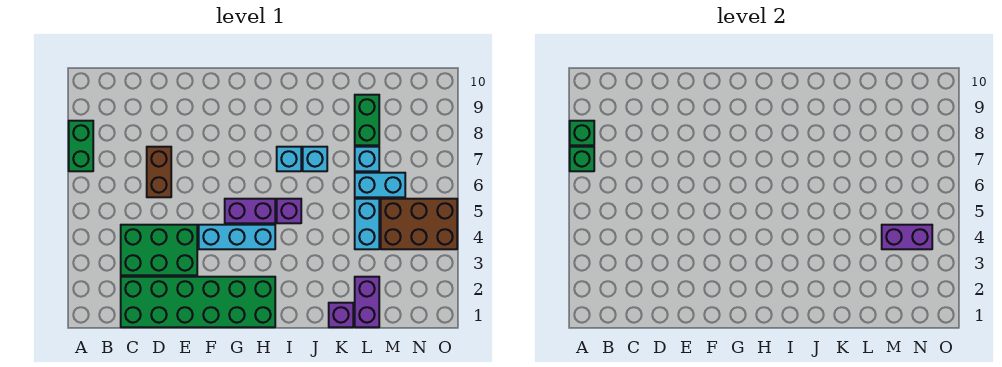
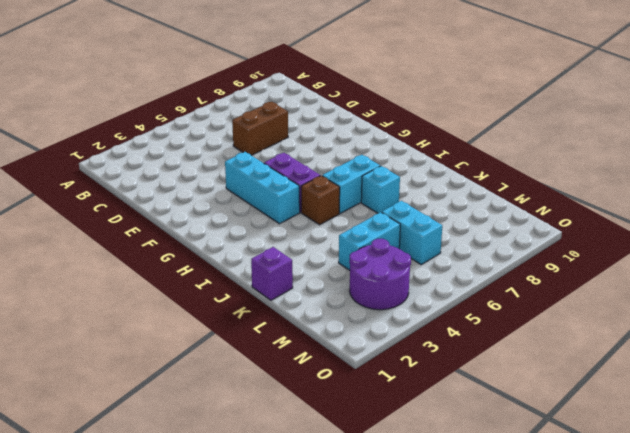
brown 1x1 brick [301,176,340,225] -> purple 1x1 brick [277,199,301,223]
cyan 1x2 brick [322,155,380,213] -> cyan 1x1 brick [277,147,301,171]
purple 2x2 round brick [349,239,411,310] -> brown 2x3 brick [381,199,457,249]
none -> green 1x2 brick [69,121,93,171]
none -> green 2x6 brick [121,277,275,327]
none -> green 2x3 brick [121,225,197,275]

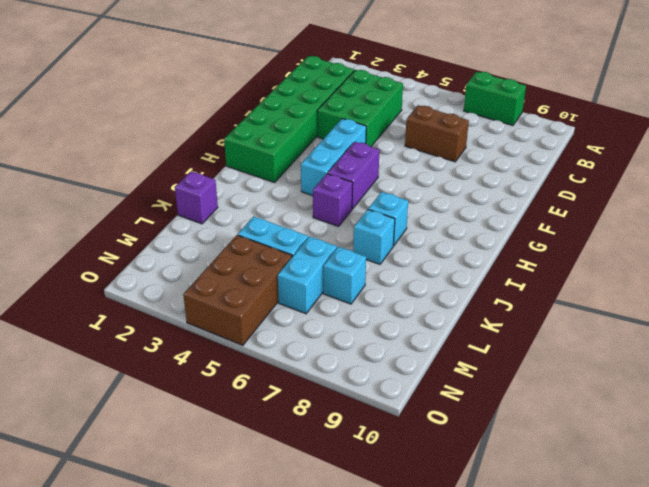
none -> purple 1x2 brick [355,277,379,327]
none -> green 1x2 brick [355,95,379,145]
none -> green 1x1 brick [570,147,594,171]

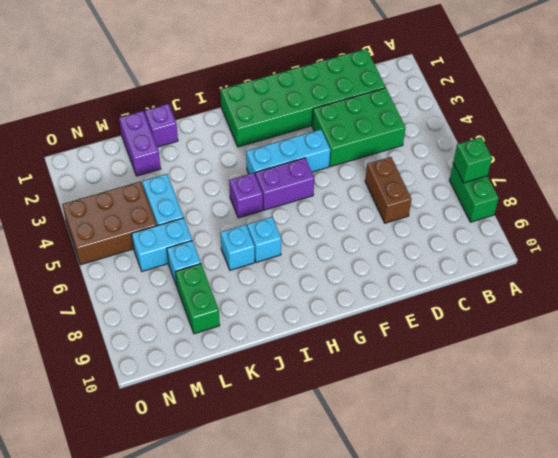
none -> green 1x1 brick [570,121,594,145]
none -> purple 1x2 brick [882,225,932,249]

